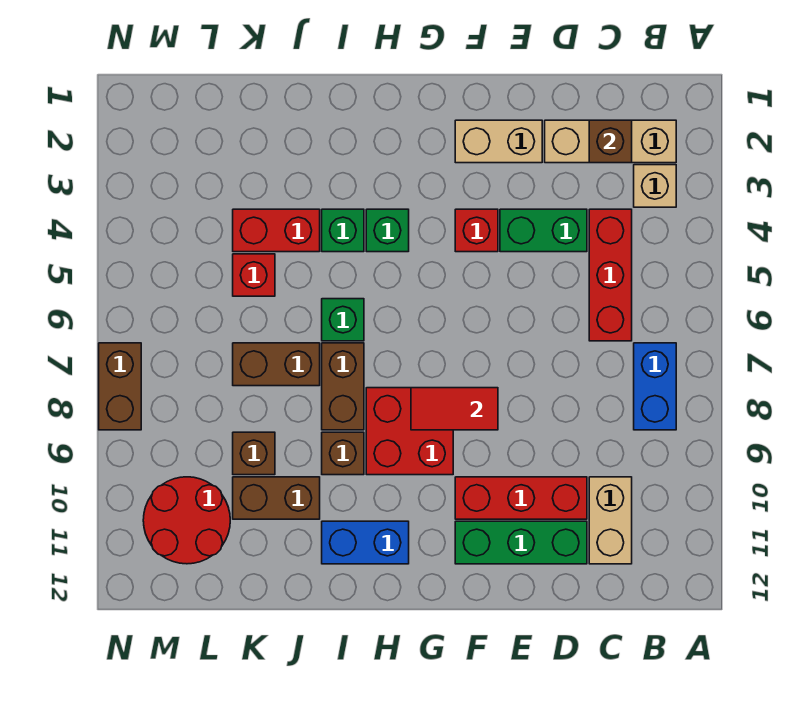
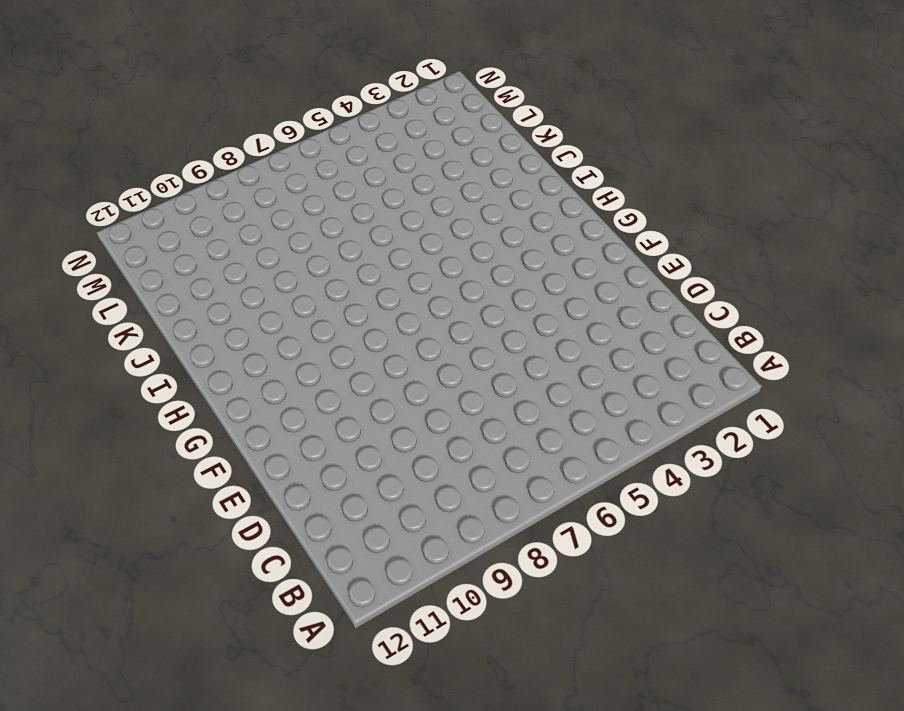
none -> tan 1x3 brick [545,120,676,163]
none -> tan 1x1 brick [634,165,676,207]
none -> blue 1x2 brick [634,343,676,430]

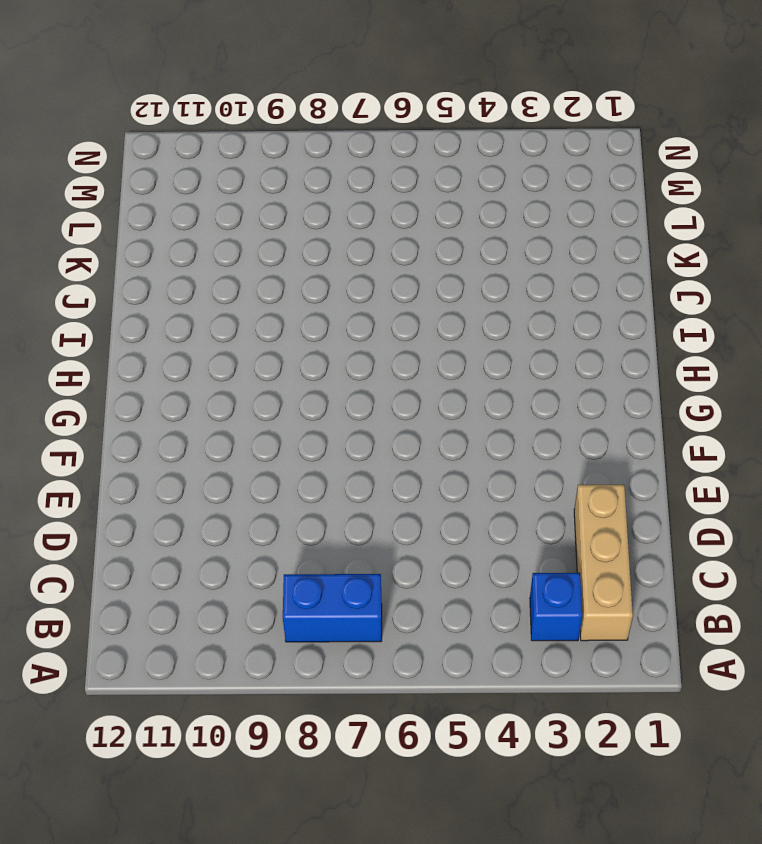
blue 1x1 brick [530,573,582,641] -> tan 1x1 brick [634,165,676,207]
none -> red 1x3 brick [589,209,632,341]
none -> tan 1x2 brick [589,477,632,564]
none -> green 1x2 brick [500,209,587,252]

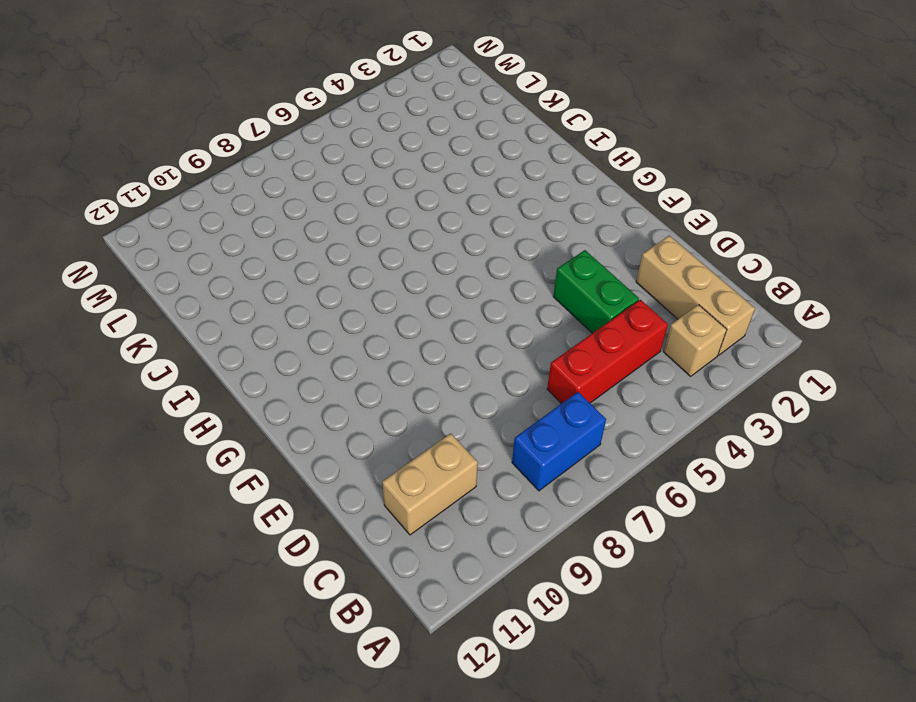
none -> red 1x3 brick [455,477,587,519]
none -> green 1x3 brick [455,521,587,564]
none -> tan 1x2 brick [455,120,542,163]

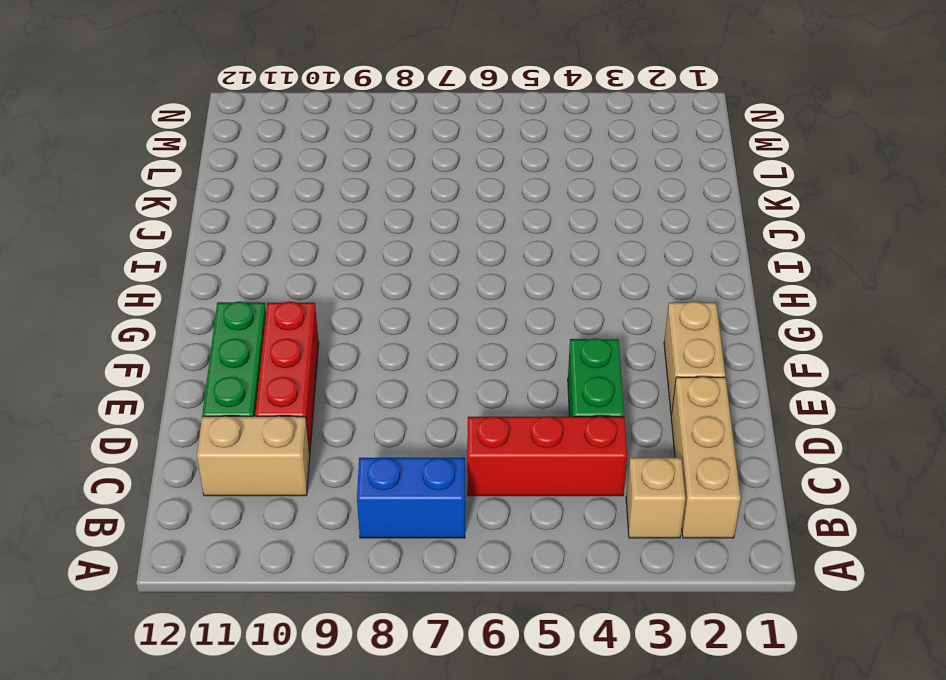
none -> red 1x1 brick [455,209,498,252]
none -> red 2x2 brick [366,388,453,475]
none -> green 1x1 brick [366,209,409,252]

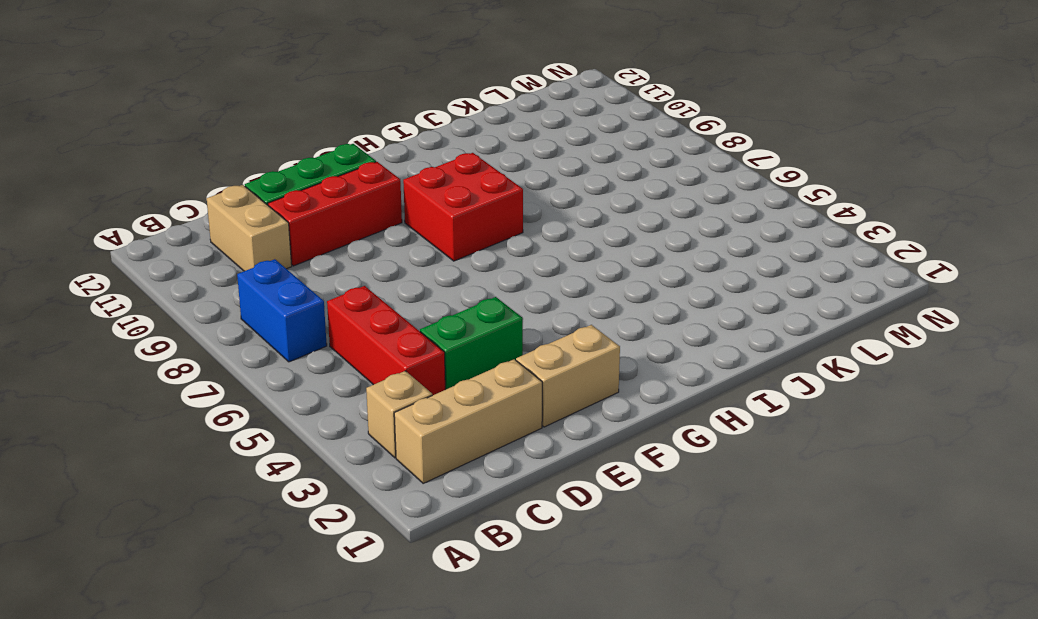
none -> red 1x1 brick [455,209,498,252]
none -> green 1x1 brick [366,209,409,252]
none -> blue 1x2 brick [322,521,409,564]

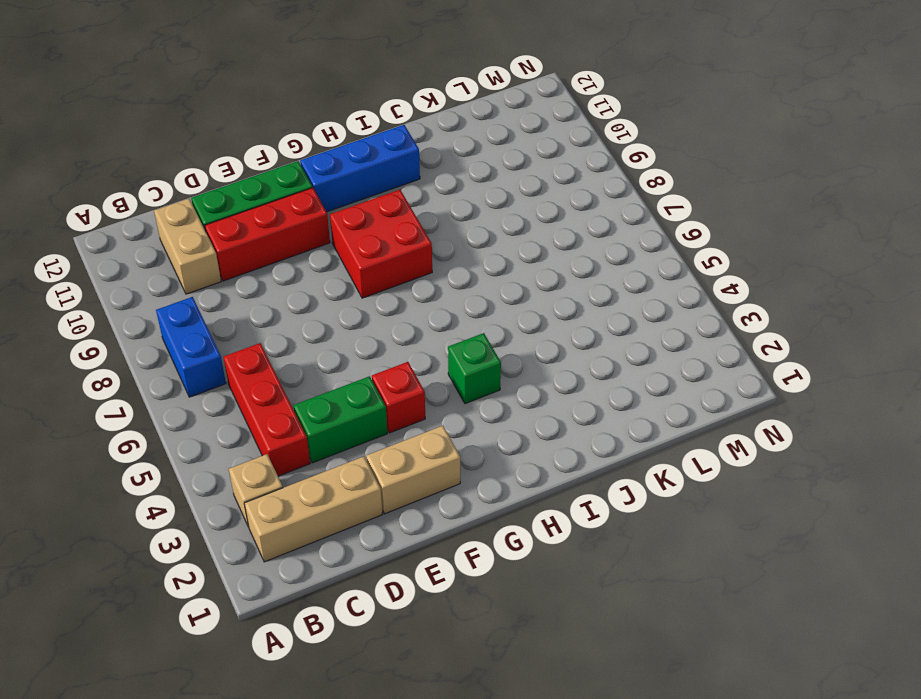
blue 1x3 brick [300,125,420,212] -> blue 1x2 brick [322,521,409,564]
none -> green 1x1 brick [322,209,364,252]
none -> green 1x1 brick [322,299,364,341]
none -> brown 1x2 brick [322,343,364,430]

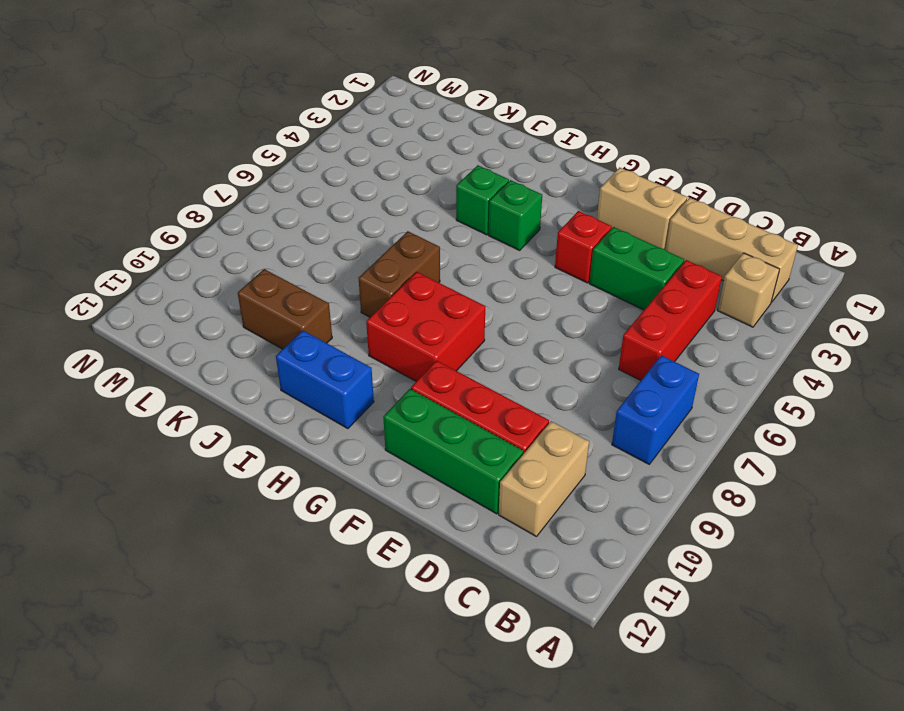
none -> green 1x1 brick [322,299,364,341]
none -> brown 1x1 brick [322,432,364,475]
none -> red 1x2 brick [233,209,320,252]

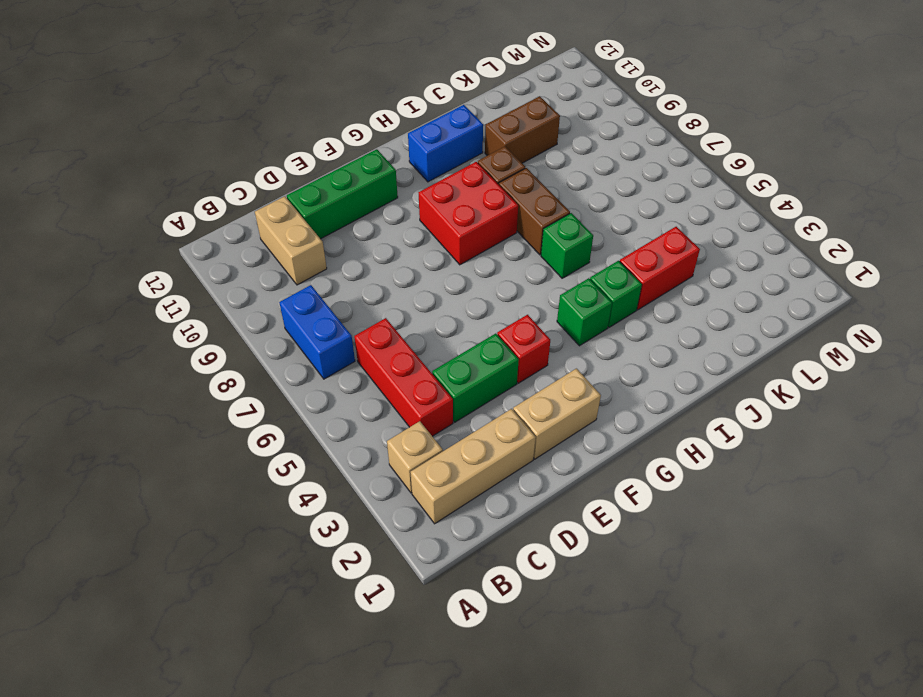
none -> red 1x3 brick [455,477,587,519]
none -> brown 1x2 brick [233,343,320,386]
none -> red 1x1 brick [233,254,275,296]

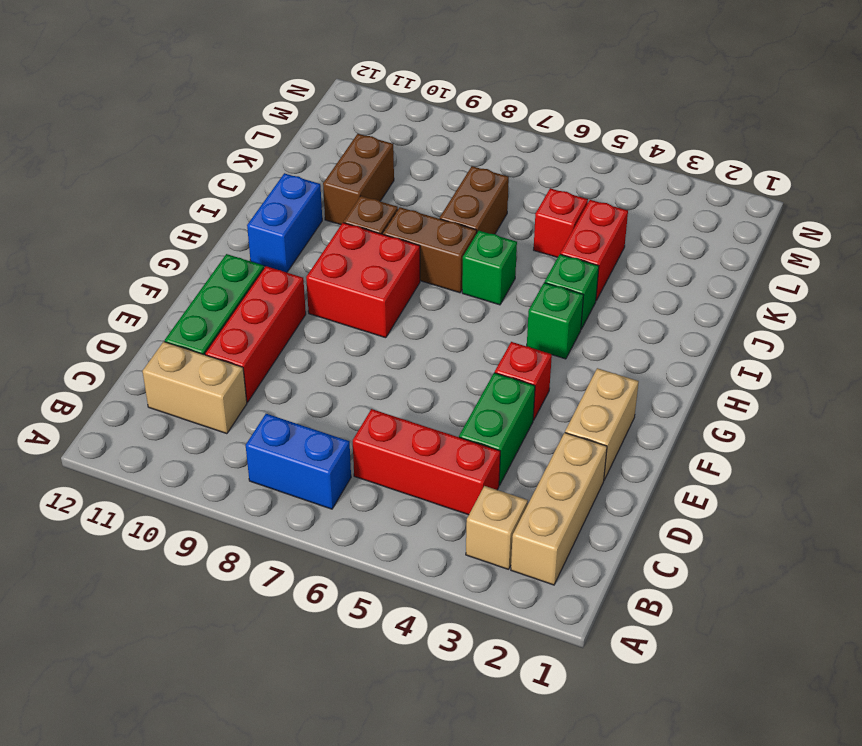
none -> brown 1x1 brick [233,432,275,475]
none -> red 2x2 round brick [143,477,230,564]
none -> brown 1x2 brick [99,343,141,430]

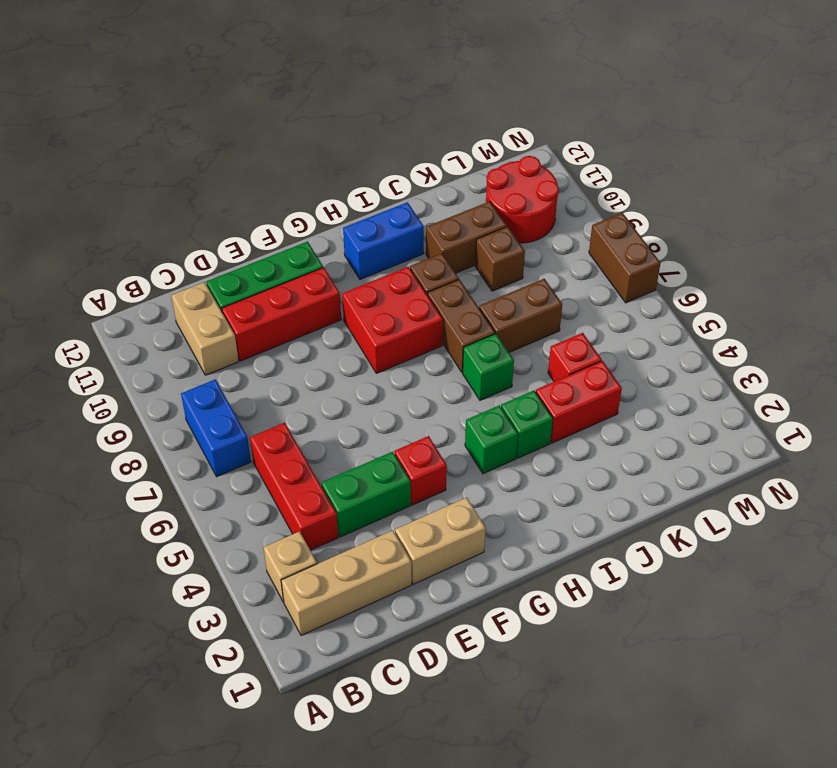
none -> brown 1x1 brick [589,120,632,163]
none -> red 1x2 tile [411,388,498,430]

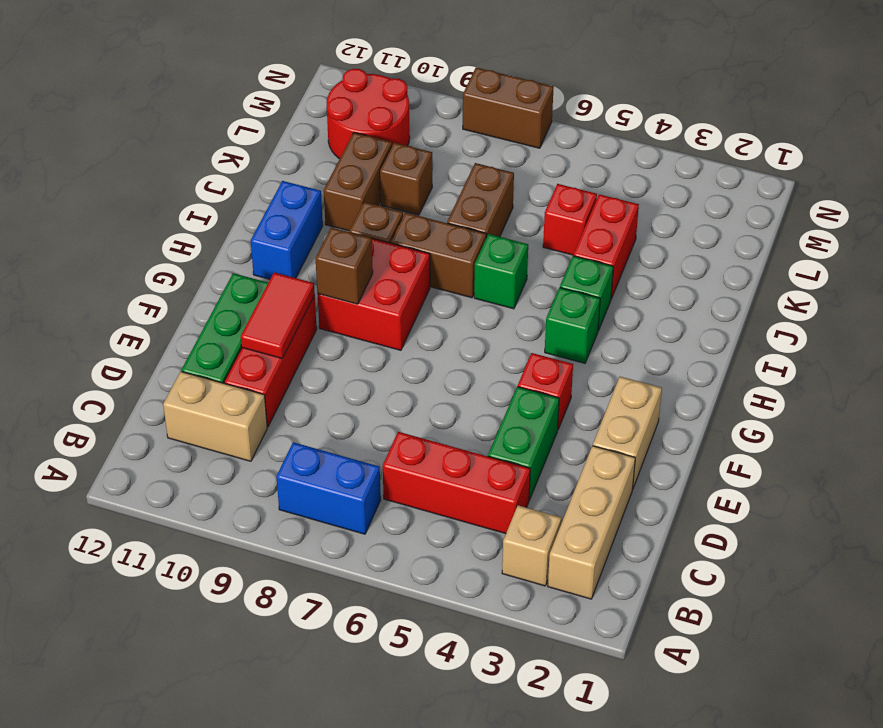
red 1x2 tile [241,273,315,359] -> red 1x2 tile moved to [411,388,498,430]
brown 1x1 brick [316,228,373,304] -> brown 1x1 brick moved to [589,120,632,163]

